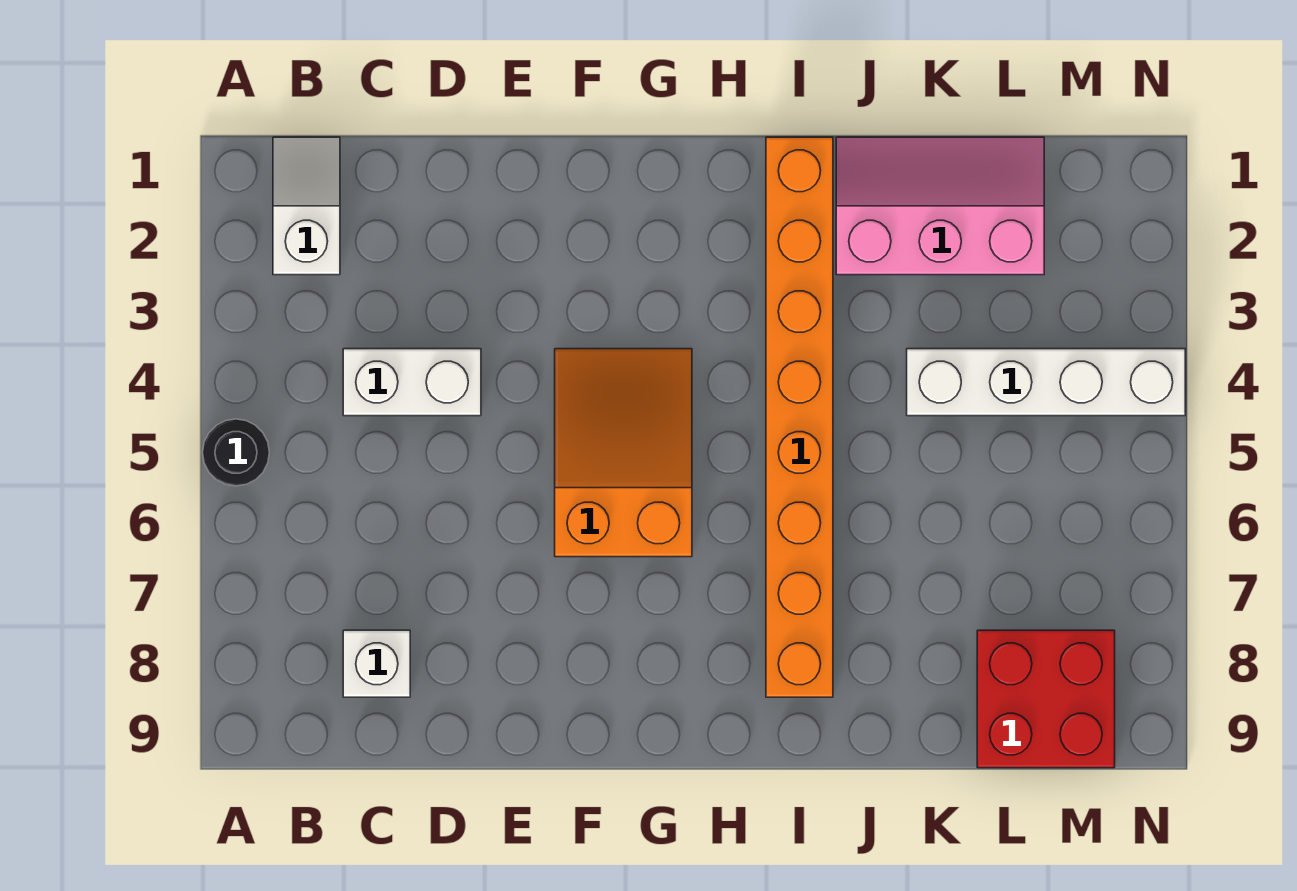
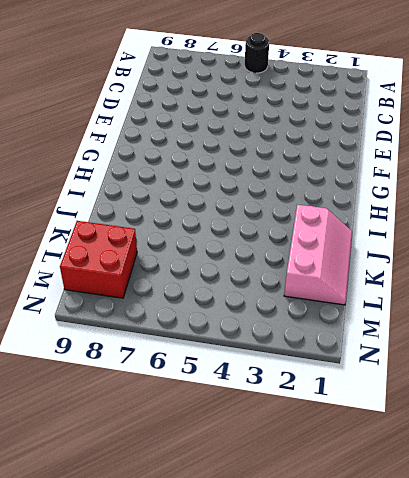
none -> white 1x2 slope [273,137,340,275]
none -> white 1x2 brick [343,349,481,416]

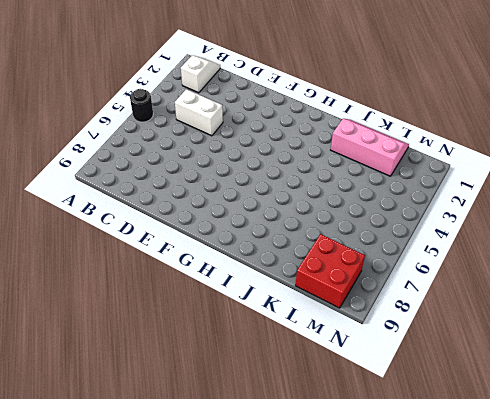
none -> white 1x1 brick [343,630,410,697]
none -> orange 2x3 slope [555,349,692,557]

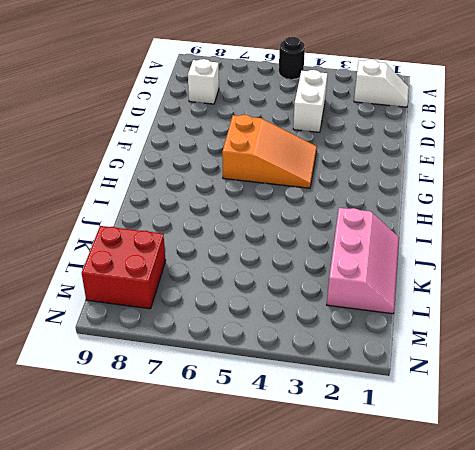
none -> orange 1x8 brick [766,137,833,697]
none -> white 1x4 brick [907,349,1185,416]

